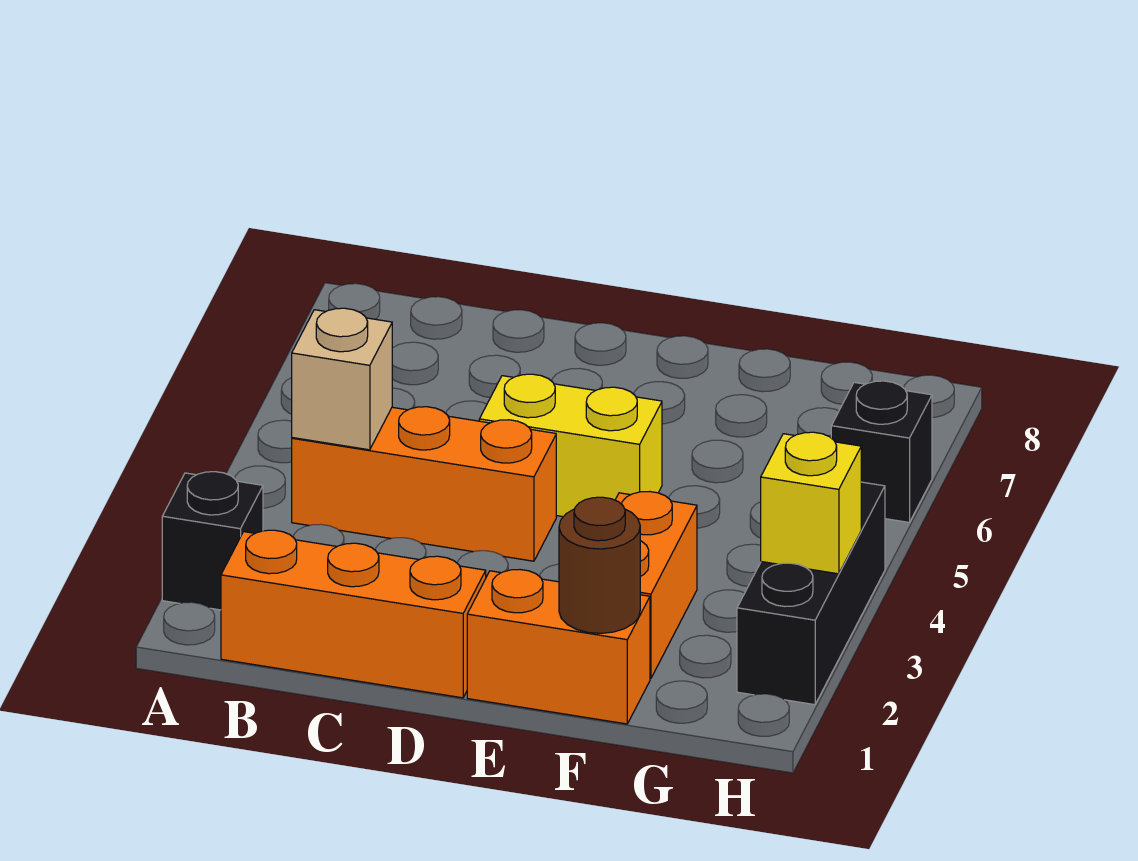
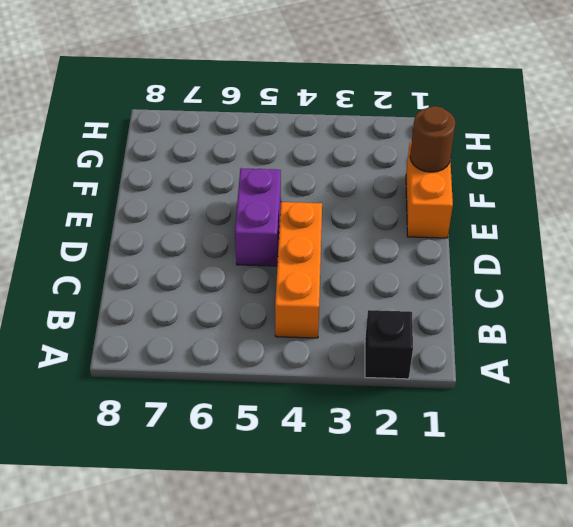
purple 1x2 brick [235,168,281,266] -> yellow 1x2 brick [479,374,662,517]
none -> orange 1x3 brick [221,530,486,698]
none -> orange 1x2 brick [615,492,697,678]

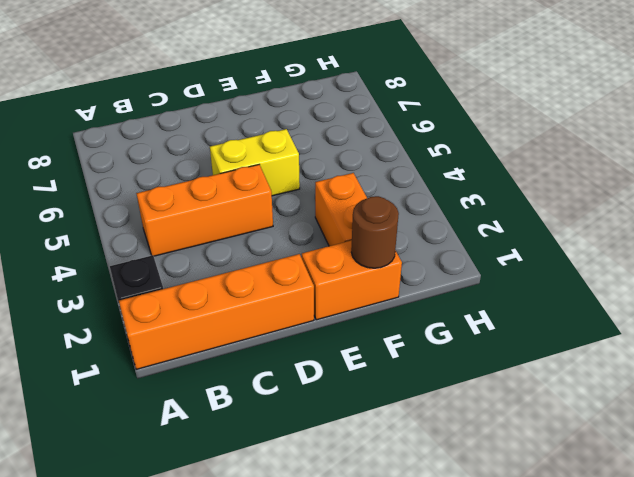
orange 1x4 brick [119,254,314,369] -> orange 1x3 brick [221,530,486,698]
none -> black 1x3 brick [737,482,885,705]
none -> black 1x1 brick [831,381,932,522]

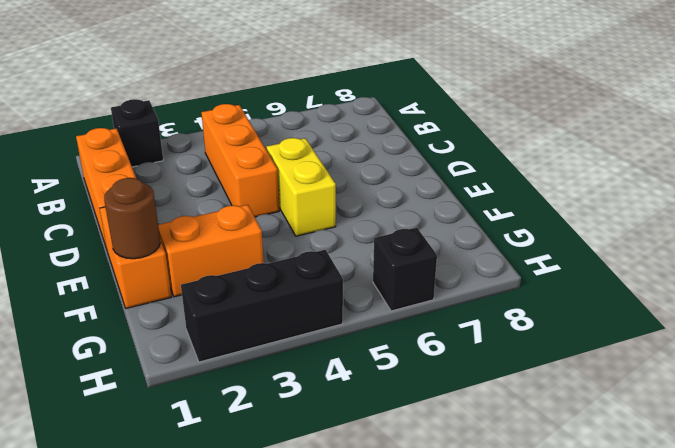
none -> tan 1x1 brick [292,308,392,450]
none -> yellow 1x1 brick [761,432,861,574]

